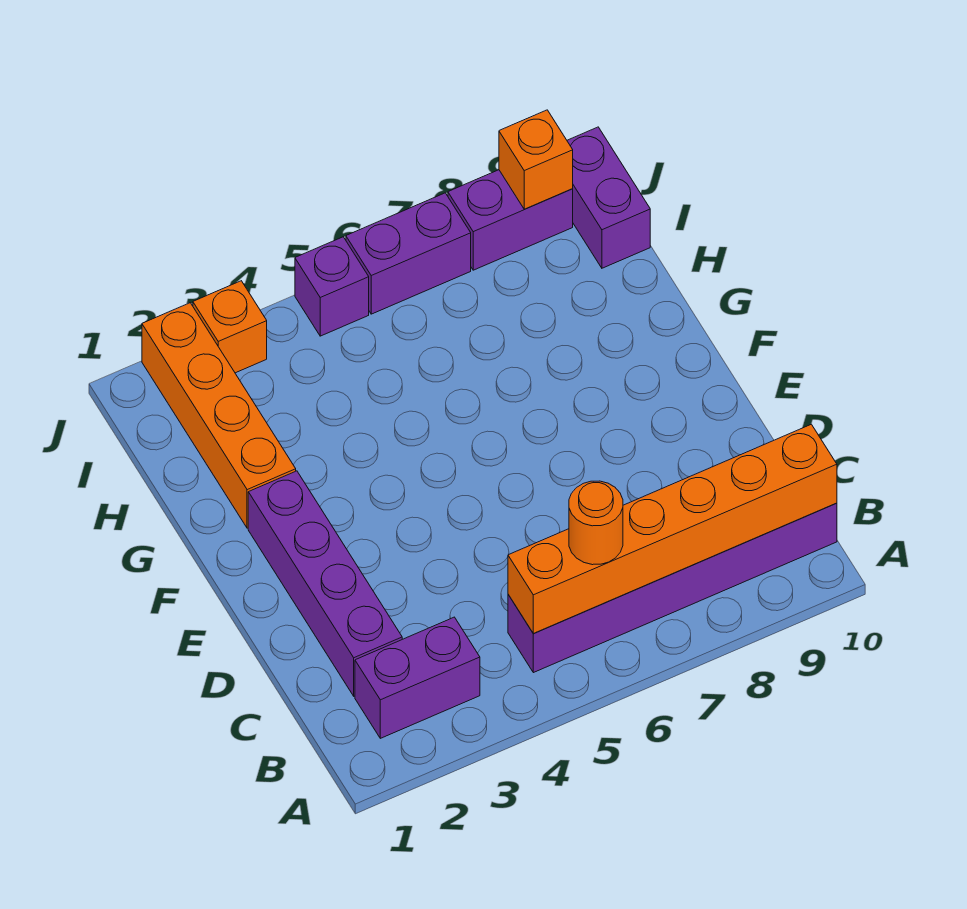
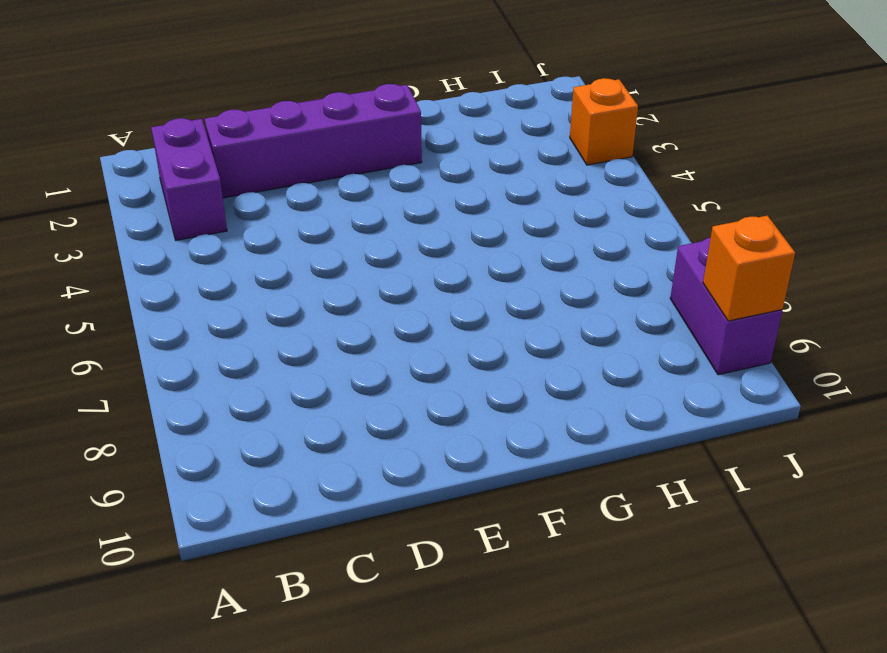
none -> purple 1x6 brick [508,503,837,673]
none -> orange 1x4 brick [142,303,296,528]
none -> purple 1x2 brick [567,127,650,268]

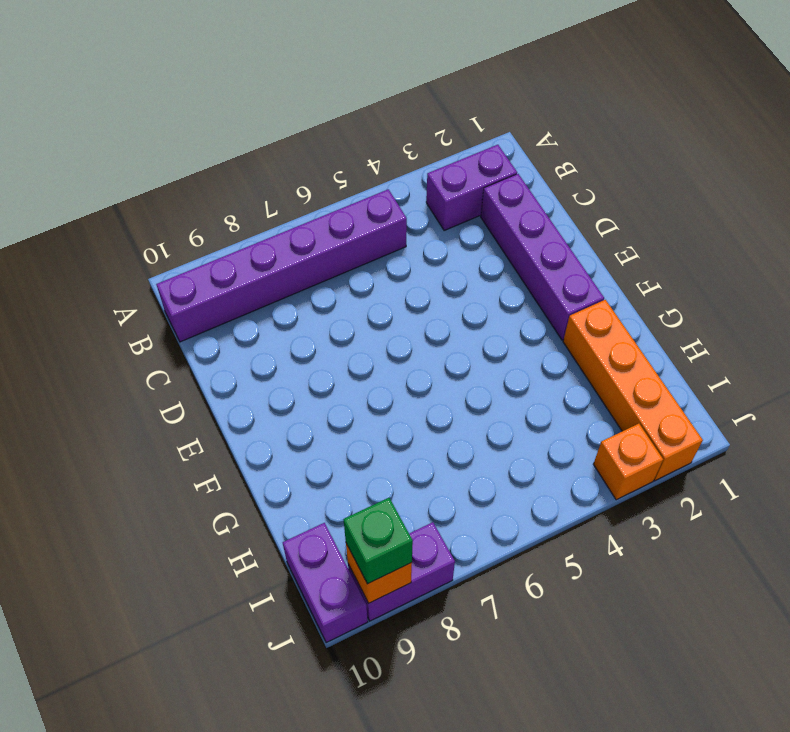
green 1x1 brick [344,498,413,584] -> none
none -> purple 1x1 brick [295,237,369,336]
none -> purple 1x2 brick [346,193,471,314]
none -> orange 1x6 brick [508,424,837,633]

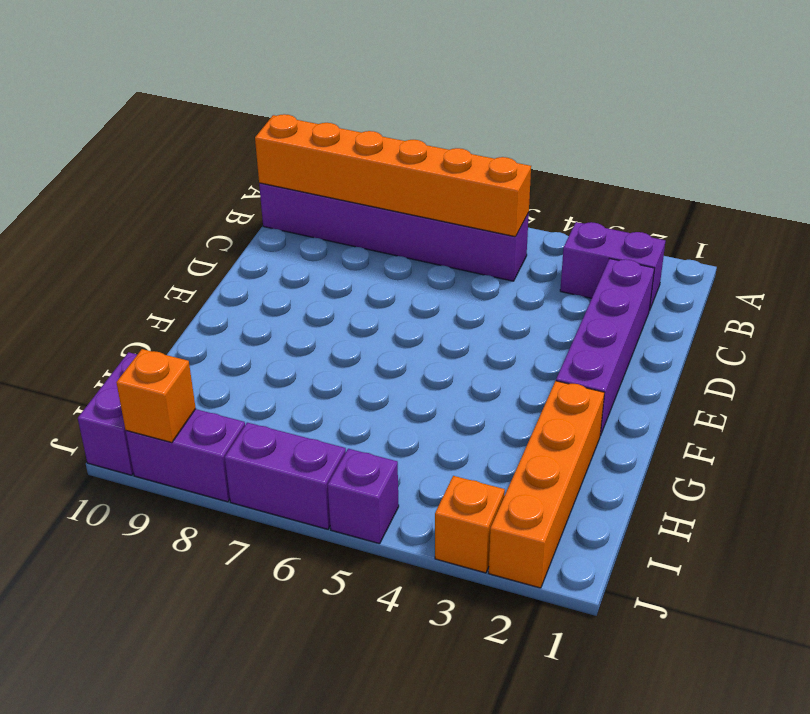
none -> orange 1x1 round brick [569,481,623,565]

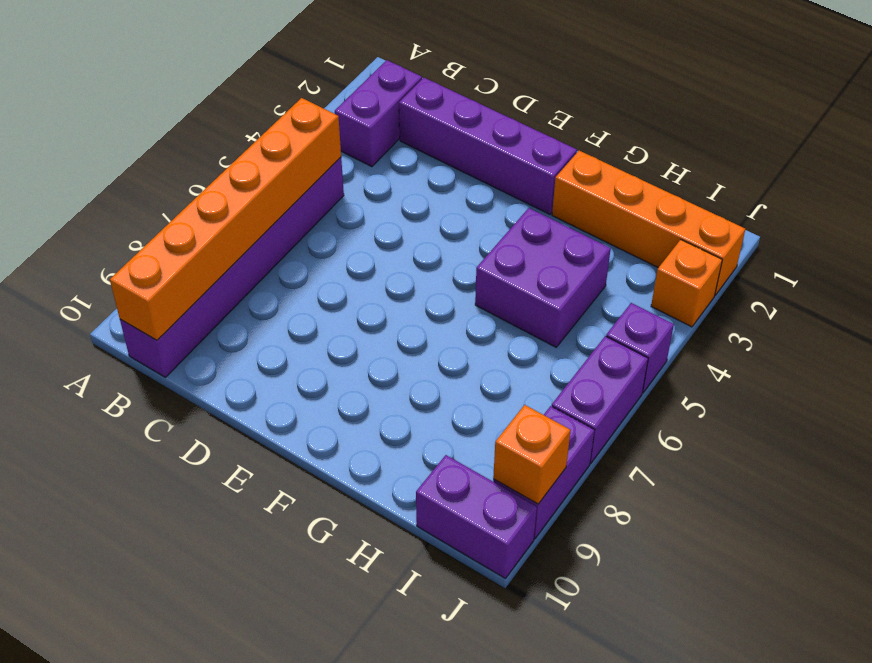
purple 2x2 brick [475,208,611,347] -> none
none -> orange 1x1 round brick [569,481,623,565]

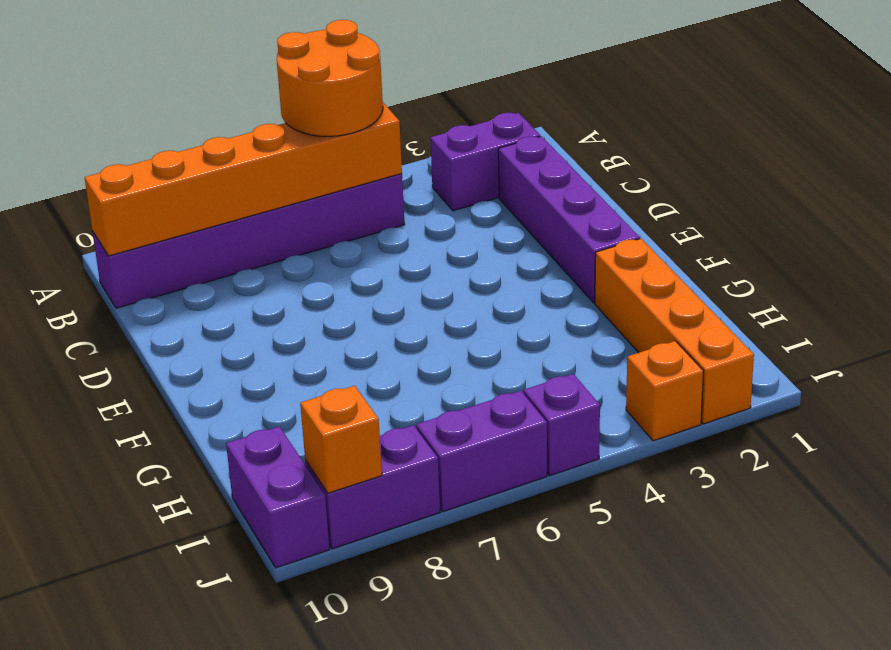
orange 2x2 round brick [277,20,383,136] -> orange 1x1 round brick [569,481,623,565]

